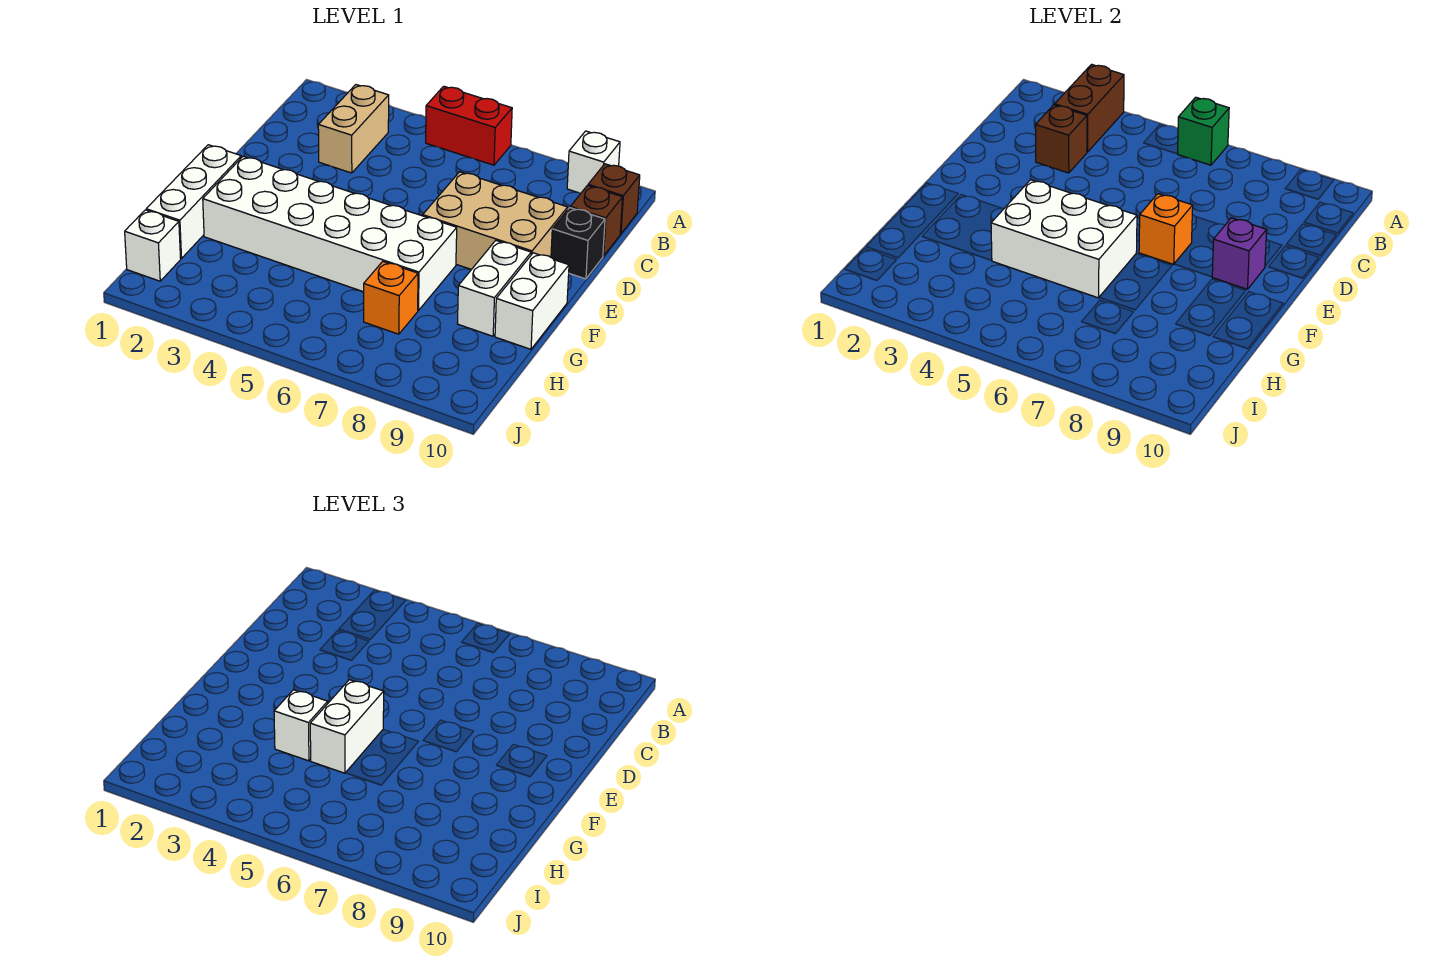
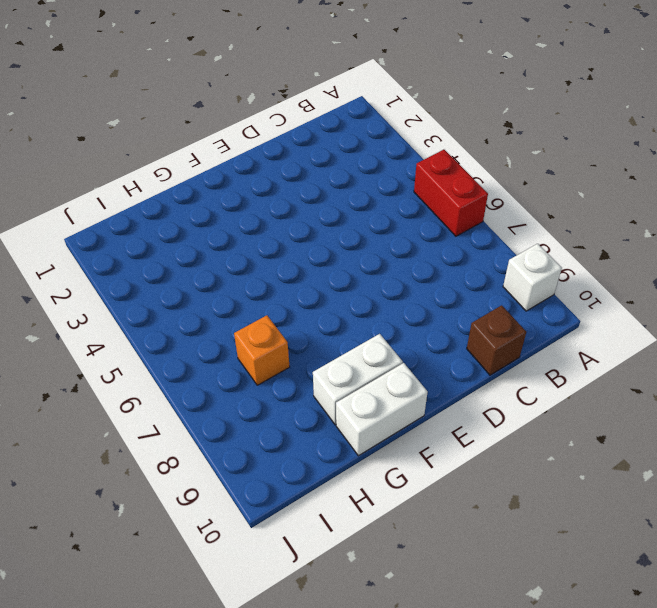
none -> tan 1x2 brick [318,85,389,173]
none -> brown 1x1 brick [588,164,640,234]
none -> tan 2x3 brick [423,172,568,270]

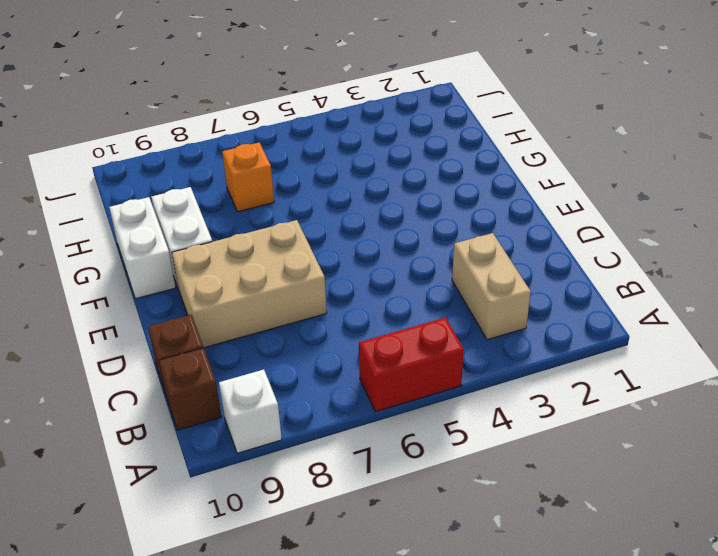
none -> black 1x1 brick [551,208,605,279]
none -> white 1x3 brick [146,145,241,259]
none -> white 2x6 brick [203,156,457,311]

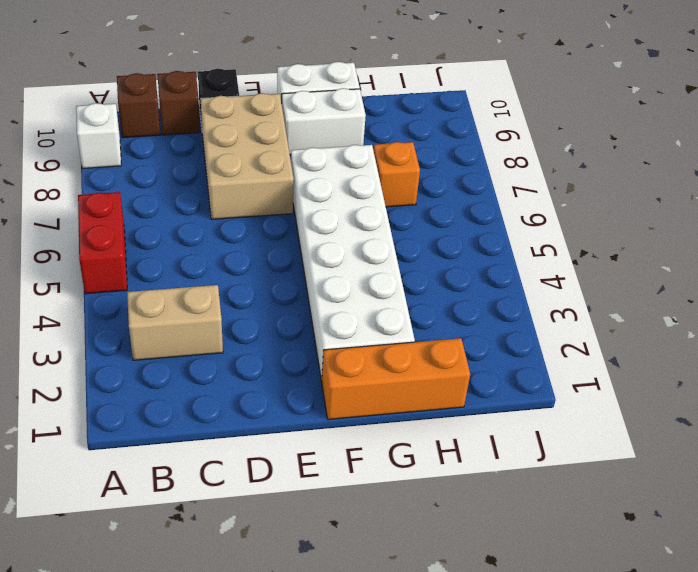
orange 1x3 brick [322,338,470,419] -> white 1x3 brick [146,145,241,259]
none -> white 1x1 brick [125,210,181,281]
none -> brown 1x2 brick [1055,64,1124,152]
none -> green 1x1 brick [1178,97,1229,165]

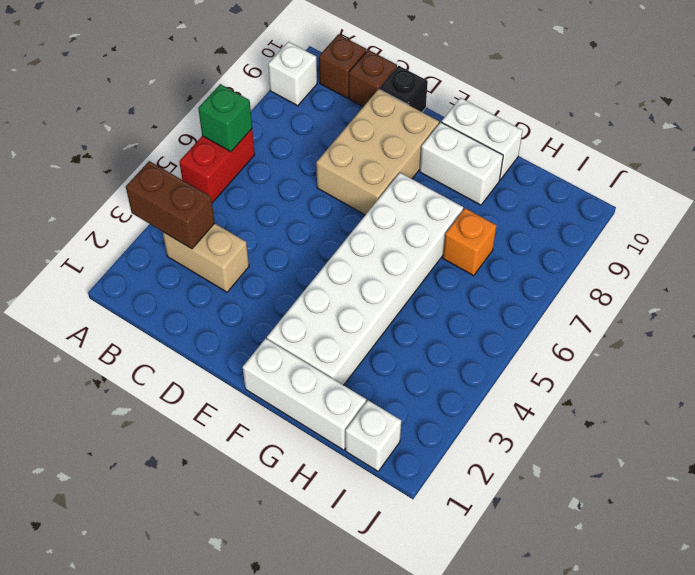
none -> brown 1x1 brick [1035,105,1087,173]
none -> orange 1x1 brick [1139,194,1193,264]
none -> purple 1x1 brick [1212,218,1267,289]

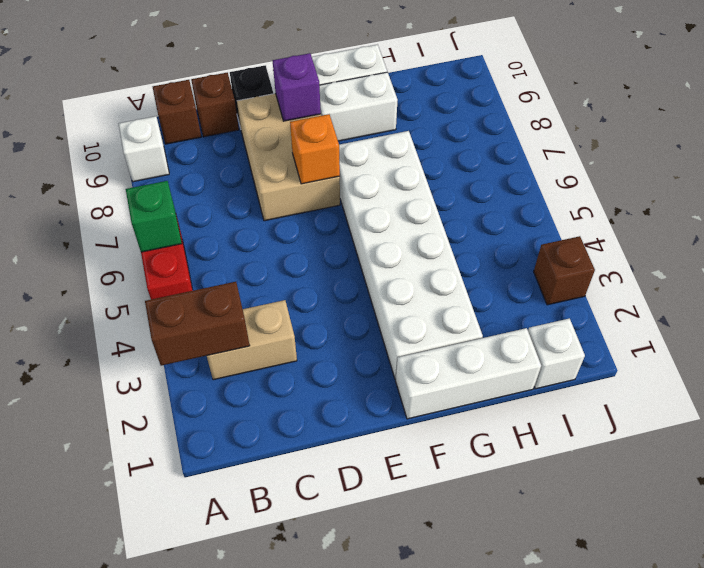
brown 1x1 brick [534,236,595,305] -> brown 1x1 brick moved to [1035,105,1087,173]
none -> orange 1x1 brick [364,261,418,334]
none -> white 2x3 brick [991,180,1137,298]
none -> white 1x2 brick [310,680,384,773]

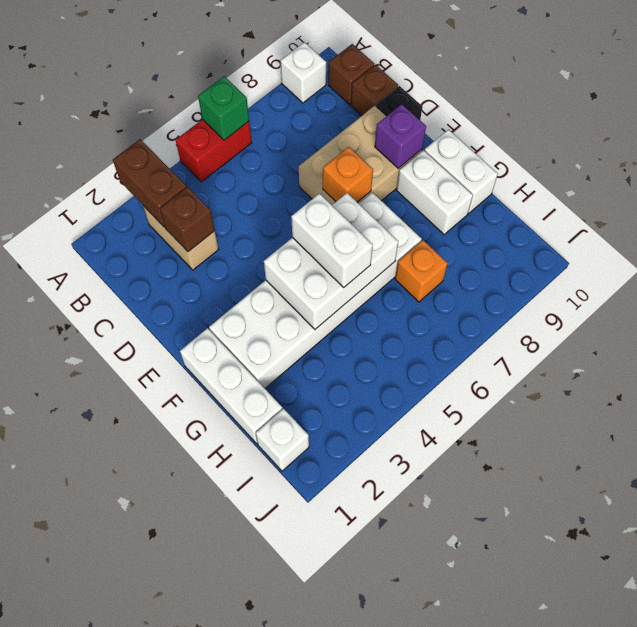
none -> white 1x1 brick [274,690,328,761]

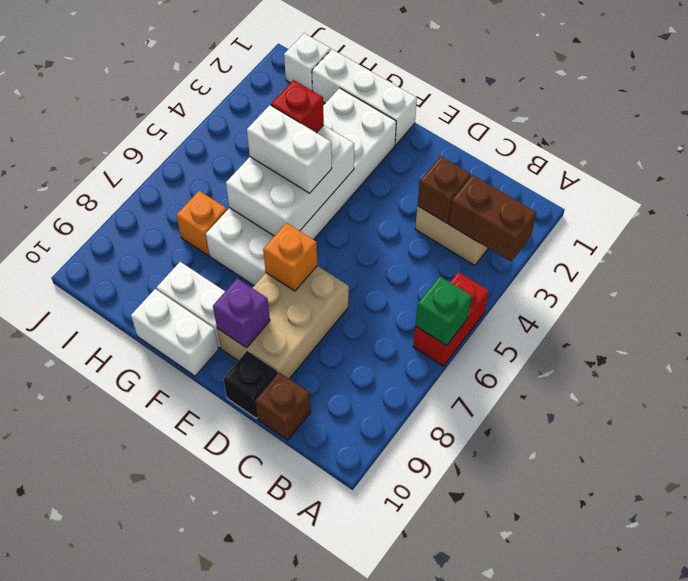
red 1x1 brick [271,80,324,133] -> white 1x1 brick [274,690,328,761]
none -> white 1x1 brick [567,131,620,193]
none -> brown 1x1 brick [588,164,640,234]

